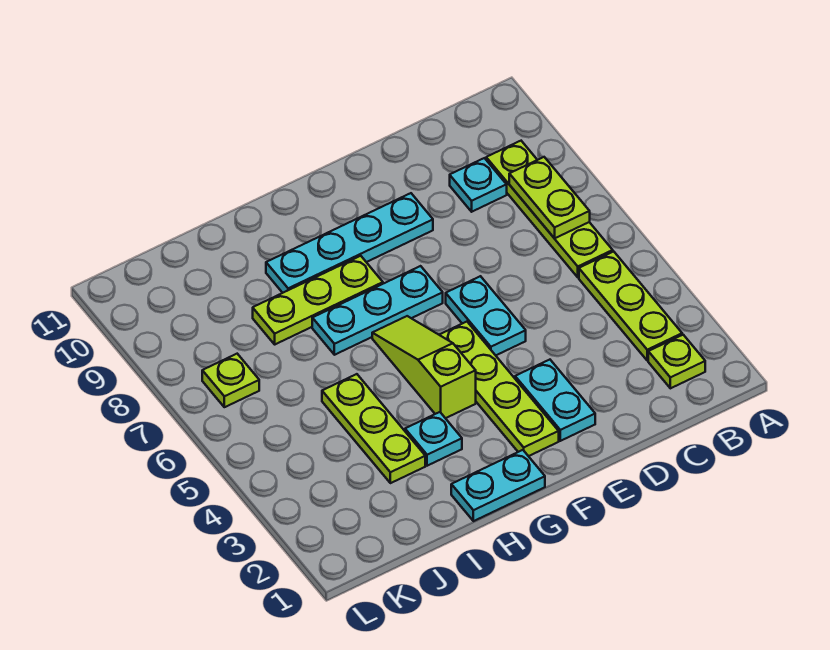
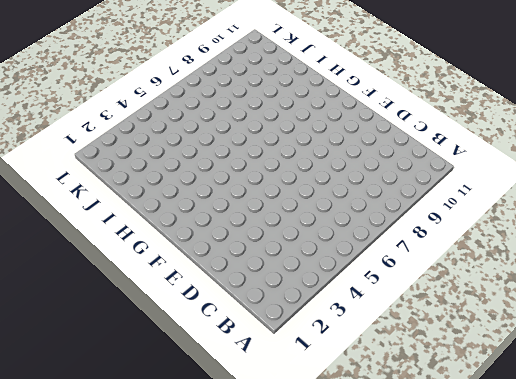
none -> lime 1x1 plate [648,335,705,388]
none -> lime 1x3 plate [579,251,682,361]
none -> lime 1x4 plate [486,141,613,277]

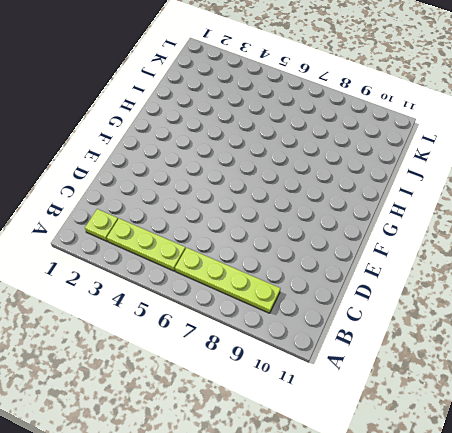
none -> cyan 1x1 plate [450,158,507,212]
none -> cyan 1x2 plate [515,360,595,441]
none -> cyan 1x2 plate [446,276,526,355]

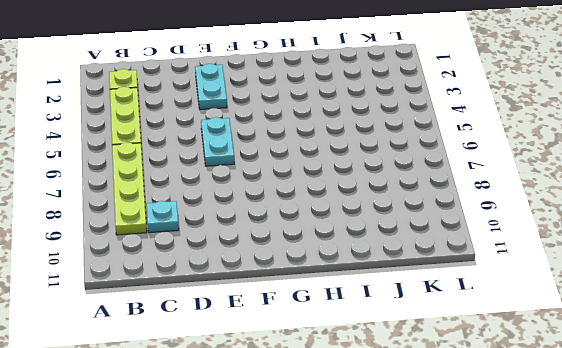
none -> cyan 1x4 plate [266,193,433,293]
none -> lime 1x4 plate [439,322,559,456]
none -> cyan 1x3 plate [312,266,443,355]

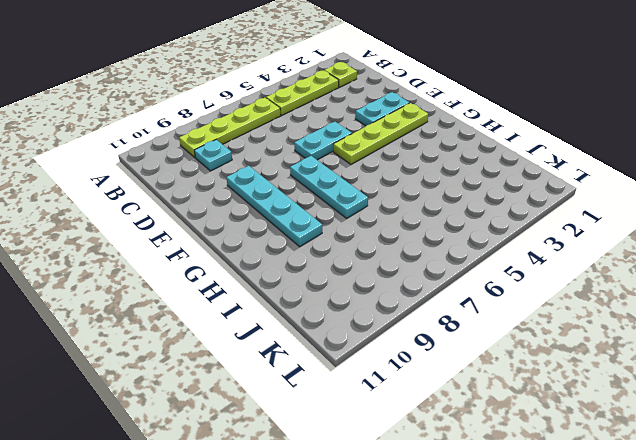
none -> cyan 1x2 plate [451,450,545,521]
none -> lime 1x3 slope [372,316,476,418]
none -> lime 1x3 plate [253,256,383,344]

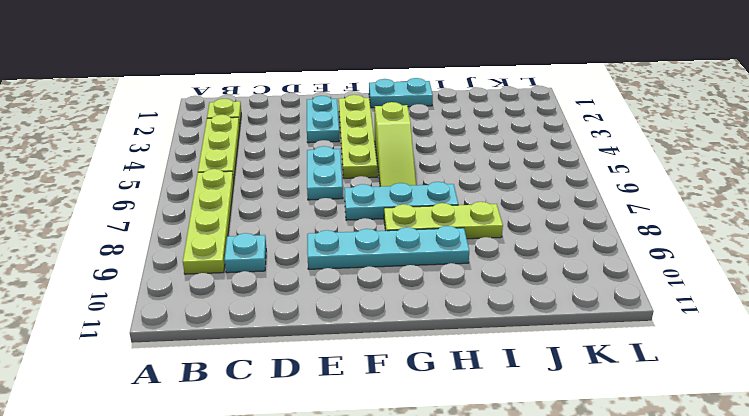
none -> cyan 1x1 plate [405,412,462,466]
none -> lime 1x3 plate [322,374,425,483]
none -> lime 1x1 plate [202,354,259,407]

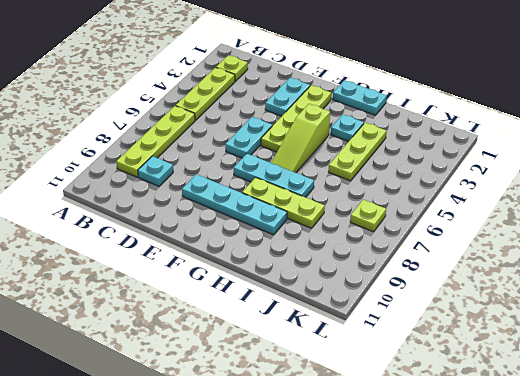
none -> lime 1x2 plate [509,157,590,238]

